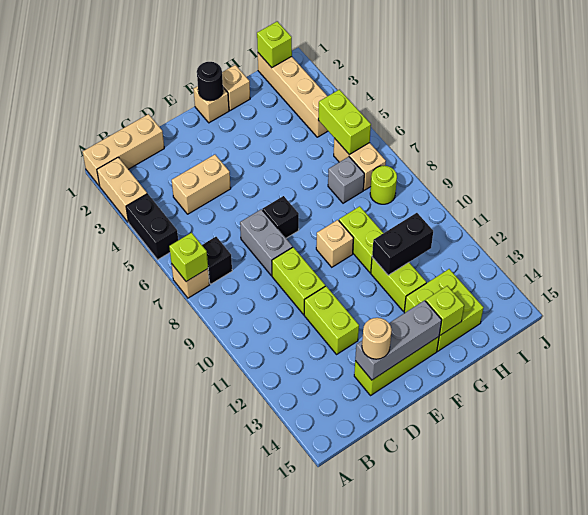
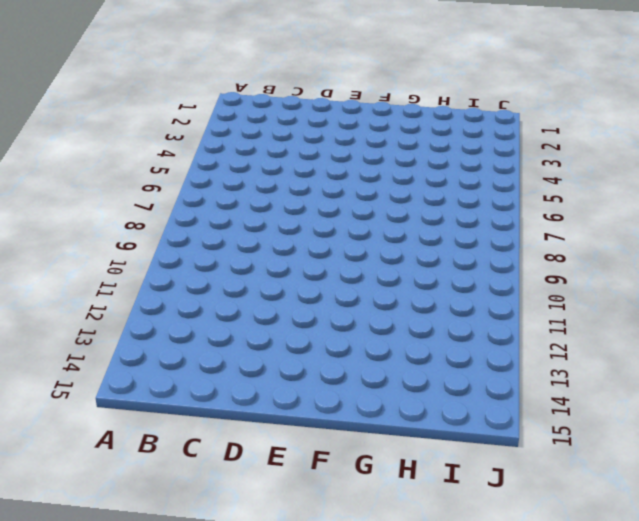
none -> tan 1x3 brick [83,114,164,186]
none -> tan 1x2 brick [97,157,147,222]
none -> black 1x2 brick [126,194,178,260]

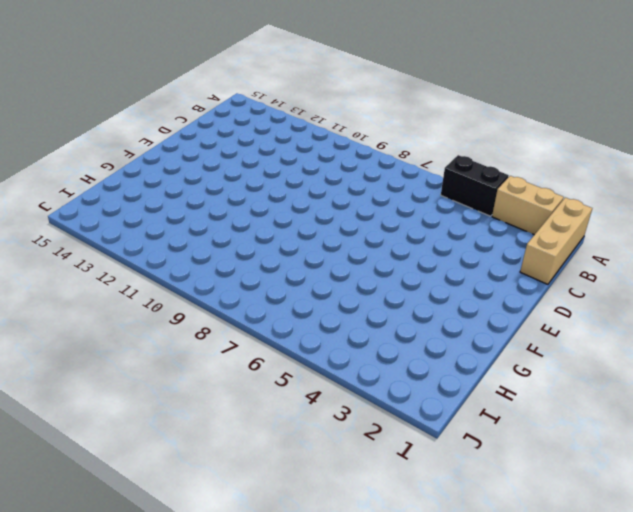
none -> tan 1x1 brick [171,264,210,298]
none -> black 1x1 brick [202,237,232,284]
none -> tan 1x2 brick [172,155,231,214]

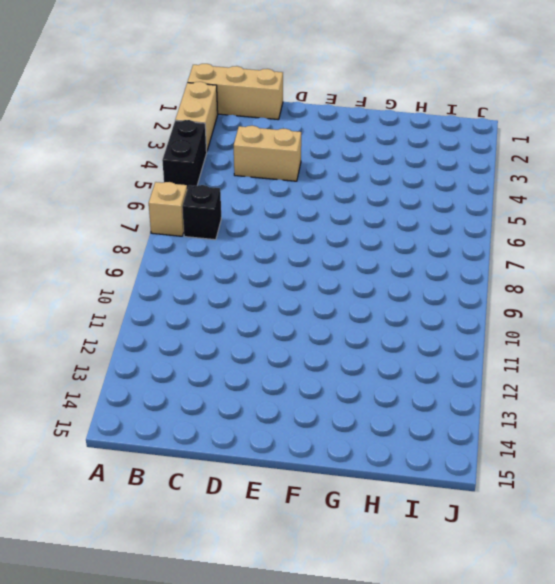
none -> grey 1x2 brick [240,209,293,276]
none -> lime 1x2 brick [272,247,325,315]
none -> lime 1x2 brick [304,286,359,354]

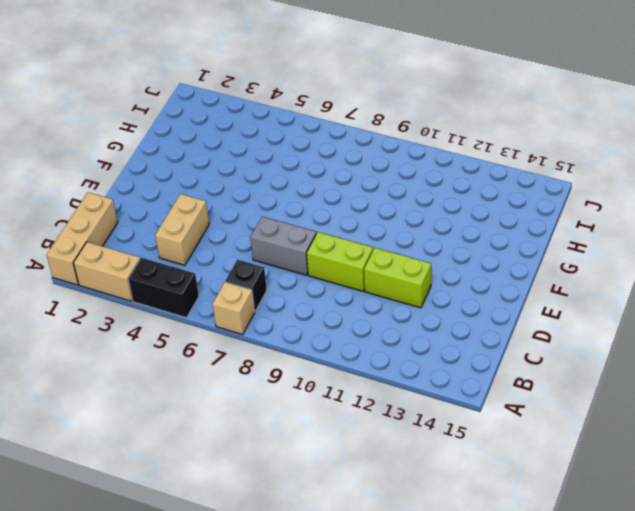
none -> lime 1x3 brick [354,337,439,395]
none -> black 1x1 brick [262,196,299,238]
none -> tan 1x1 brick [194,86,229,123]

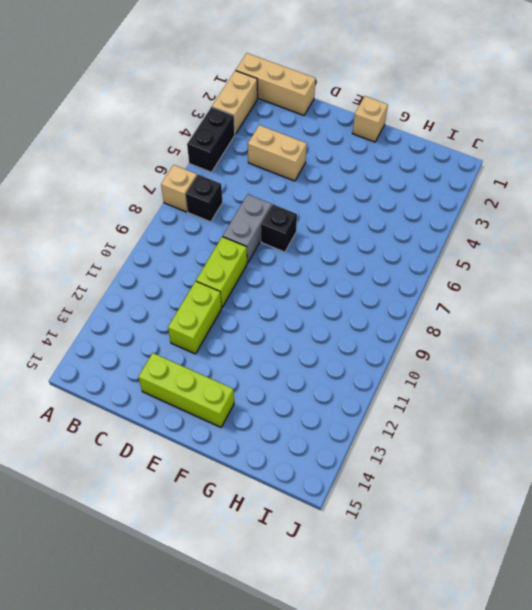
none -> tan 1x1 brick [316,220,353,267]
none -> tan 1x1 brick [222,65,250,111]
none -> lime 1x2 brick [339,206,383,273]

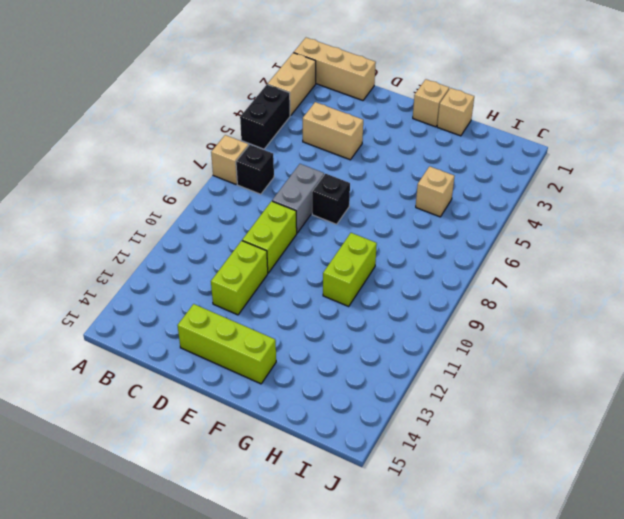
tan 1x1 brick [416,166,455,217] -> tan 1x1 brick moved to [316,220,353,267]
none -> lime 1x2 brick [371,258,426,311]
none -> lime 2x2 brick [404,269,484,351]
none -> grey 1x1 brick [328,157,364,203]

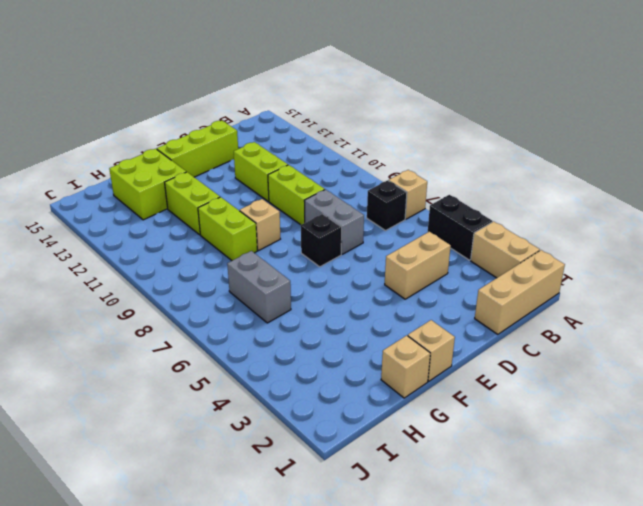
grey 1x2 brick [227,251,291,323] -> grey 1x1 brick [328,157,364,203]
none -> tan 1x4 brick [258,53,328,137]
none -> tan 1x2 brick [334,138,386,190]
none -> lime 1x1 round brick [370,166,397,204]

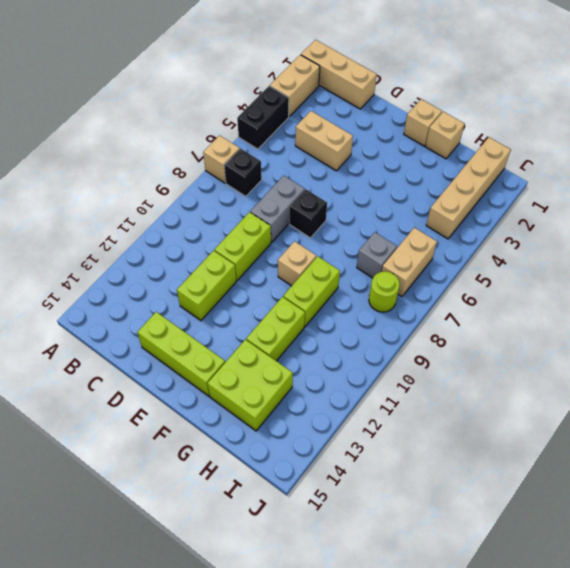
none -> lime 1x1 brick [169,233,208,282]
none -> grey 1x3 brick [355,300,442,380]
none -> black 1x1 round brick [197,62,223,101]

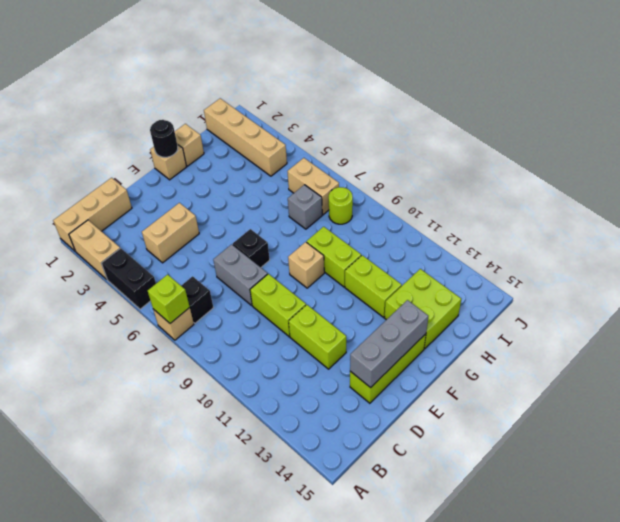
none -> black 1x2 brick [372,213,433,275]
none -> lime 1x1 brick [426,286,464,335]
none -> lime 1x1 brick [257,21,292,67]

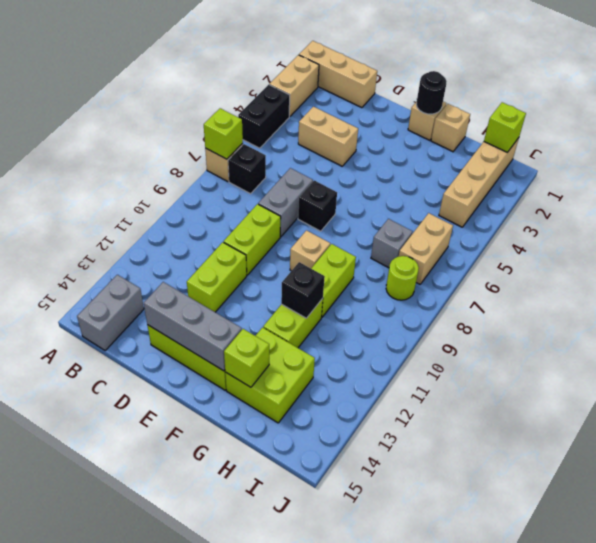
grey 1x2 brick [77,275,144,350] -> none
black 1x1 brick [281,262,325,318] -> black 1x2 brick [372,213,433,275]
none -> lime 1x2 brick [318,90,371,155]
none -> tan 1x1 round brick [362,318,392,359]

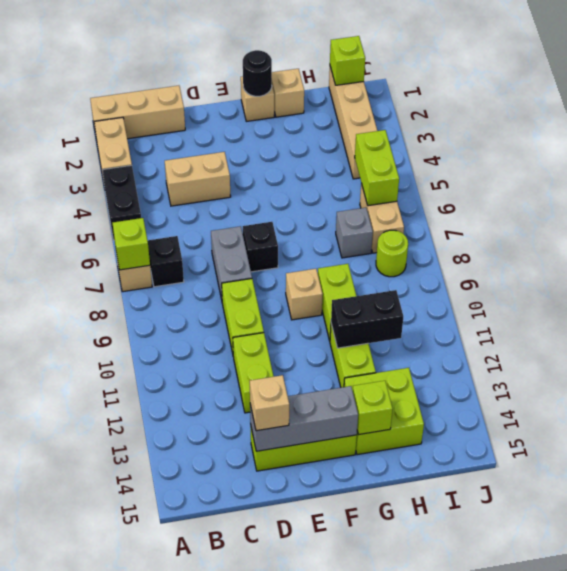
tan 1x1 brick [250,375,289,431] -> tan 1x1 round brick [362,318,392,359]

